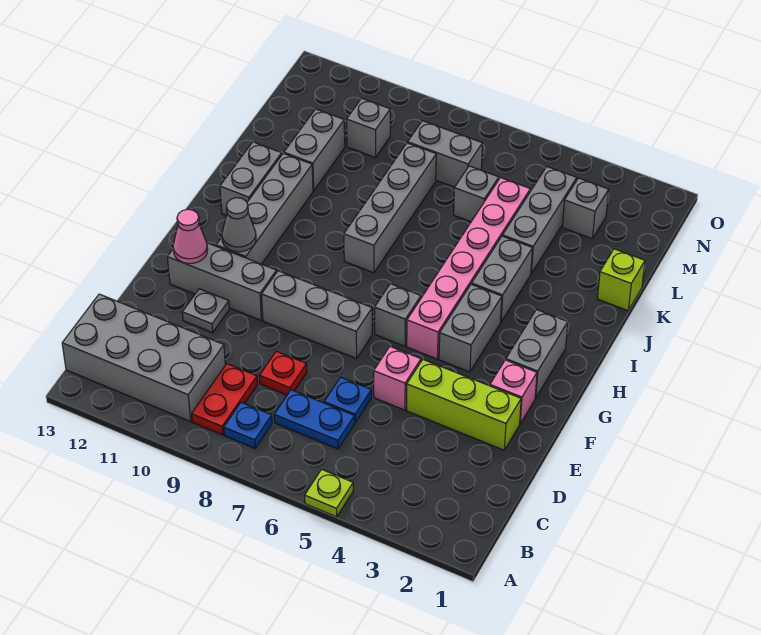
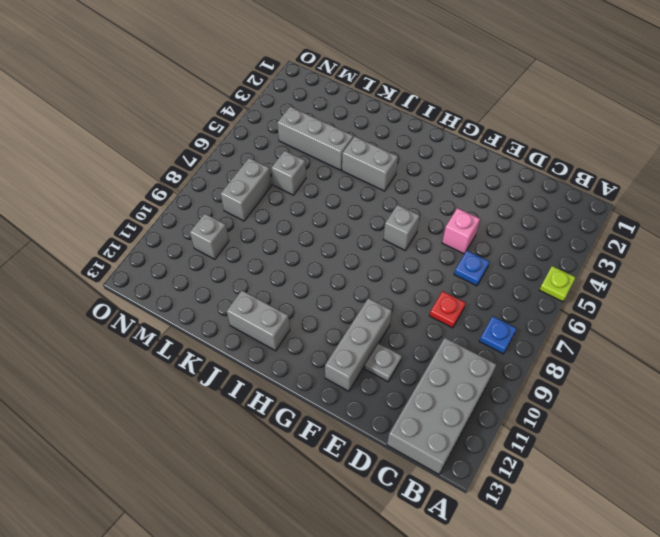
none -> red 1x2 plate [192,364,258,435]
none -> blue 1x2 plate [274,390,355,449]
none -> lime 1x3 brick [407,360,521,450]
none -> pink 1x1 brick [490,360,537,424]

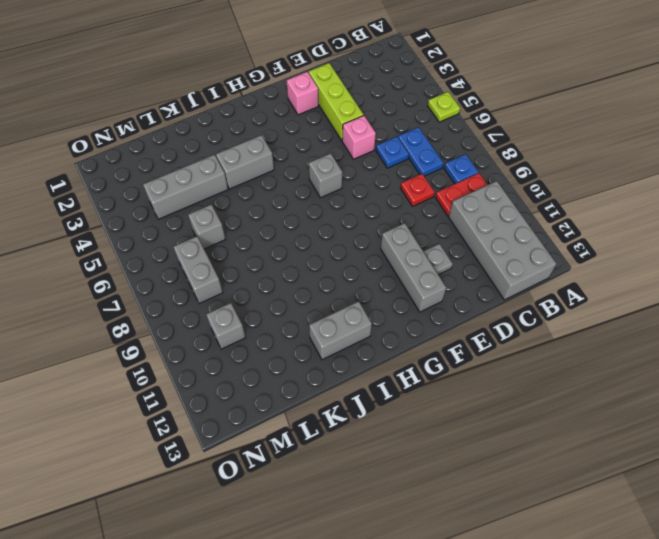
none -> grey 1x3 brick [262,271,372,359]
none -> grey 1x2 brick [506,310,568,398]
none -> grey 1x2 brick [439,284,502,372]
none -> pink 1x6 brick [407,178,530,359]

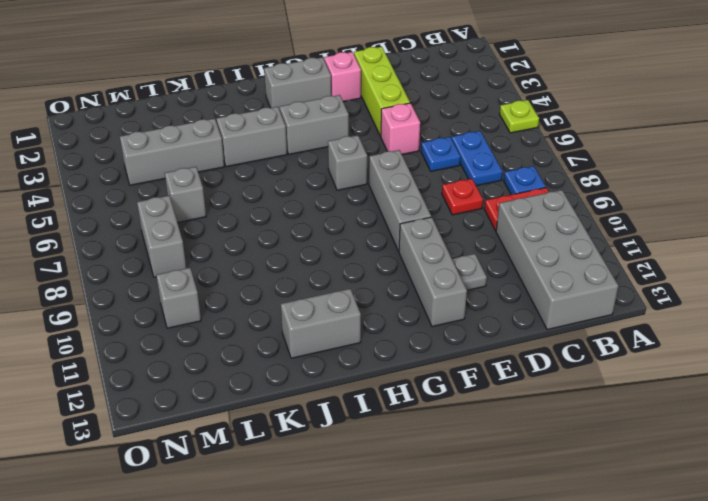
none -> pink 1x6 brick [407,178,530,359]
none -> grey 1x4 brick [216,153,313,264]
none -> grey 1x4 brick [344,143,436,273]
none -> lime 1x1 brick [597,249,645,311]

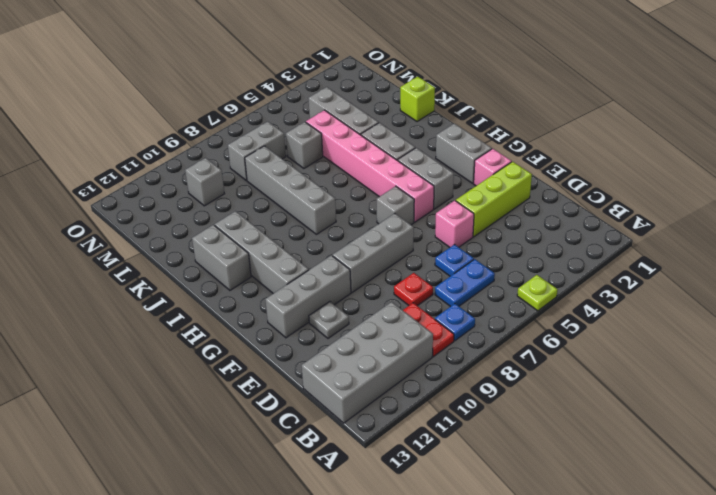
none -> grey 1x2 brick [284,109,345,191]
none -> grey 1x1 brick [562,178,609,239]
none -> pink 1x1 cone [173,209,208,263]
none -> grey 1x1 cone [222,198,256,252]

